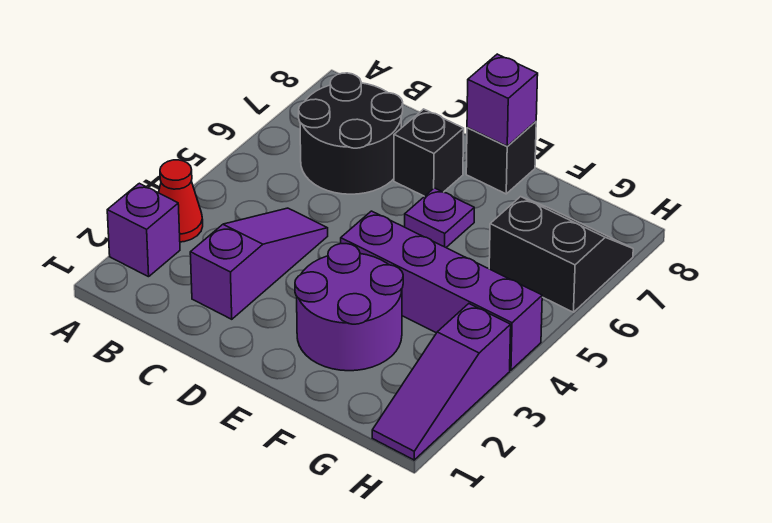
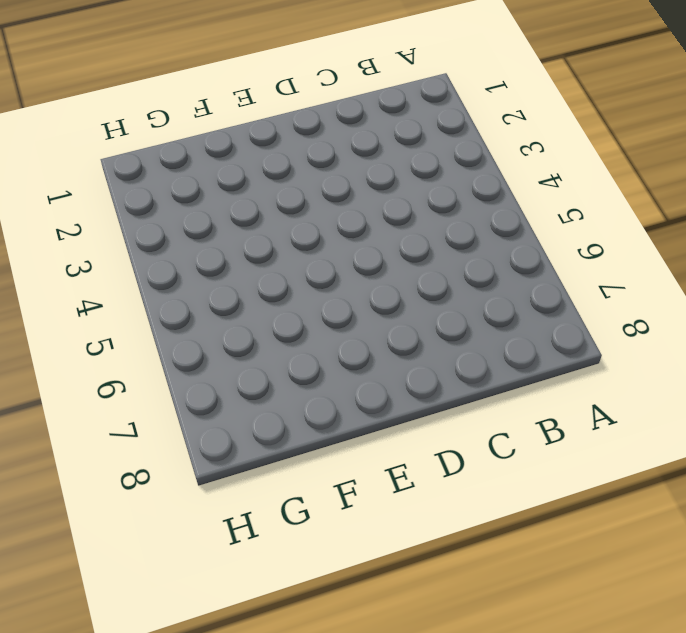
none -> purple 1x1 brick [107,183,180,277]
none -> red 1x1 cone [159,160,203,242]
none -> black 2x2 round brick [299,73,403,194]

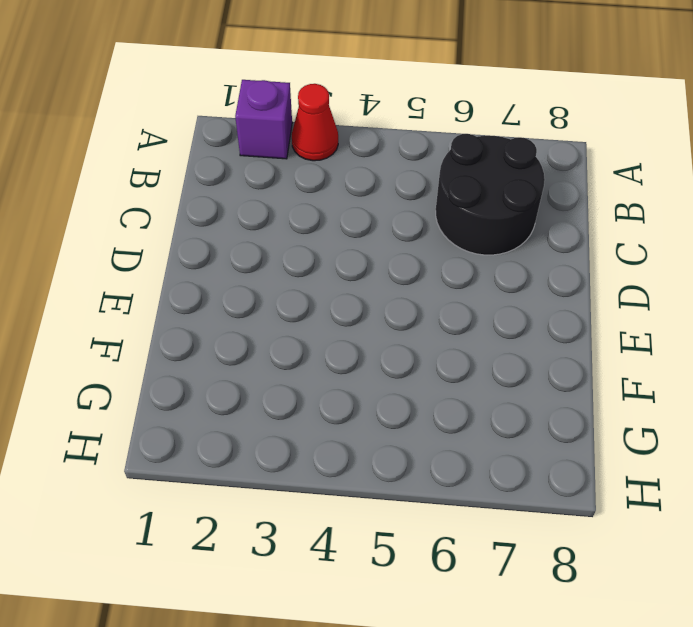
none -> purple 1x3 slope [190,208,328,319]
none -> black 1x1 brick [394,109,464,196]
none -> purple 2x2 round brick [295,244,403,371]

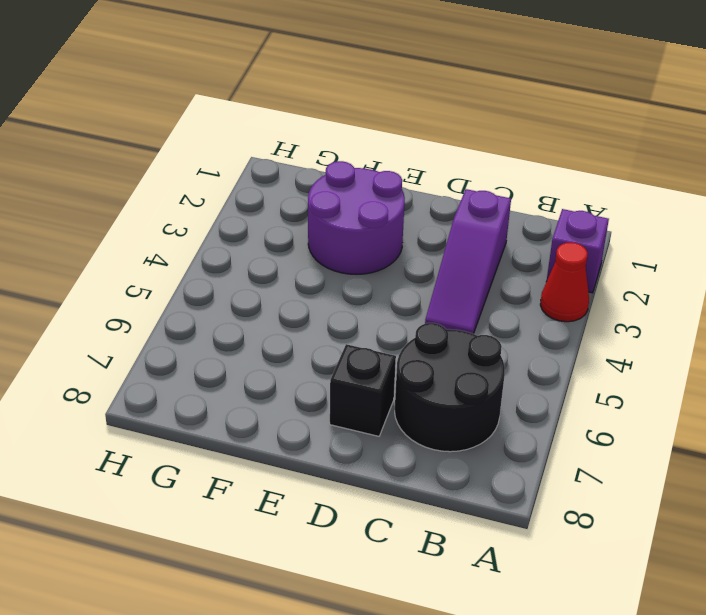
none -> purple 1x4 brick [341,211,542,370]
none -> purple 1x1 plate [405,188,474,247]
none -> black 1x1 brick [466,122,536,194]

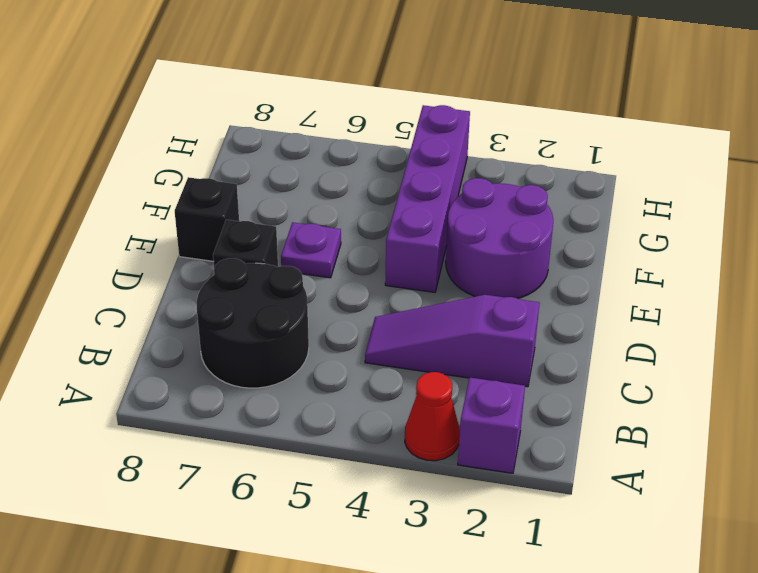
none -> black 2x2 slope [489,197,633,312]
none -> purple 1x3 slope [372,304,511,460]
none -> purple 1x1 brick [467,54,538,146]

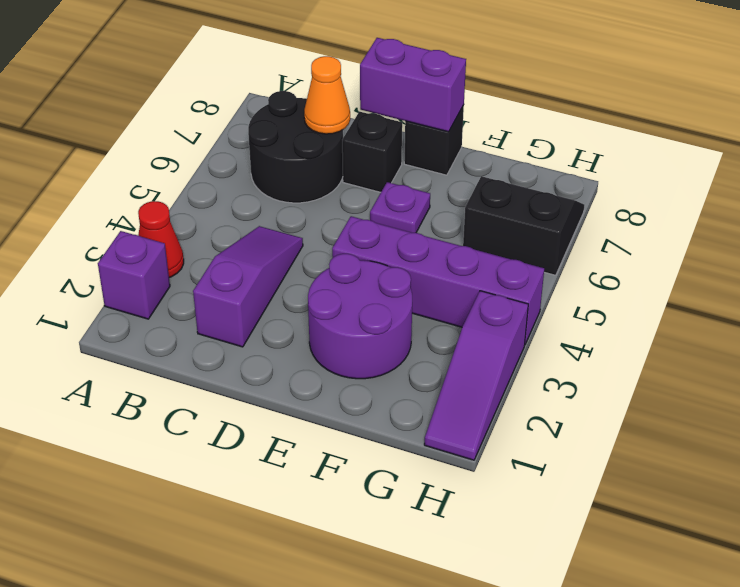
orange 1x1 cone [304,56,350,134] -> none
purple 1x2 brick [360,38,466,132] -> purple 1x1 brick [467,54,538,146]

